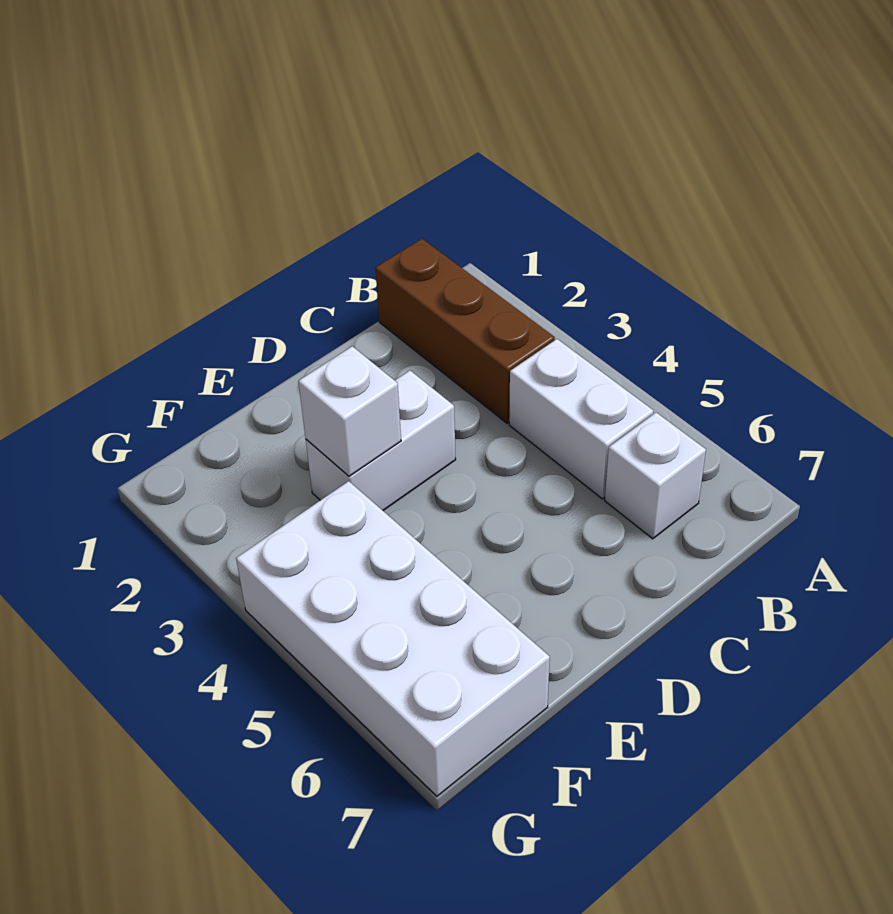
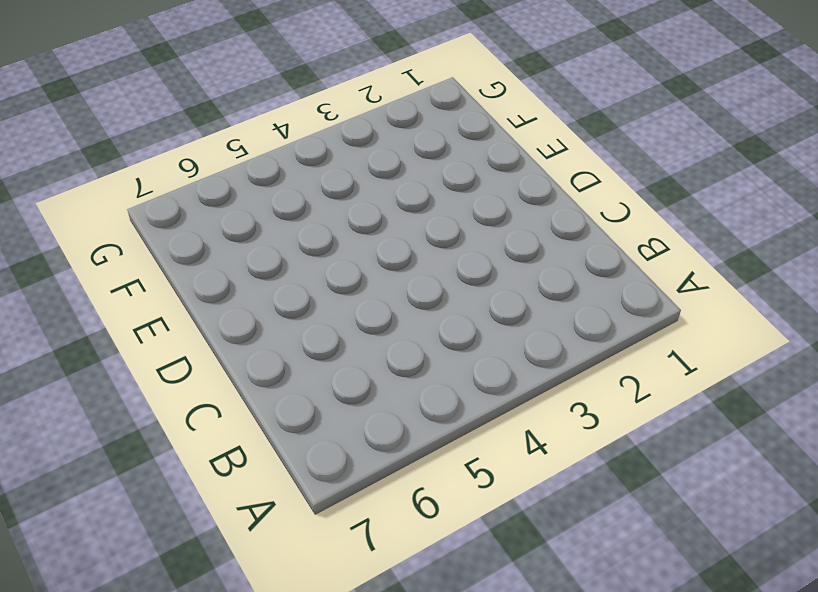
none -> brown 1x3 brick [375,239,555,423]
none -> white 1x2 brick [509,339,653,499]

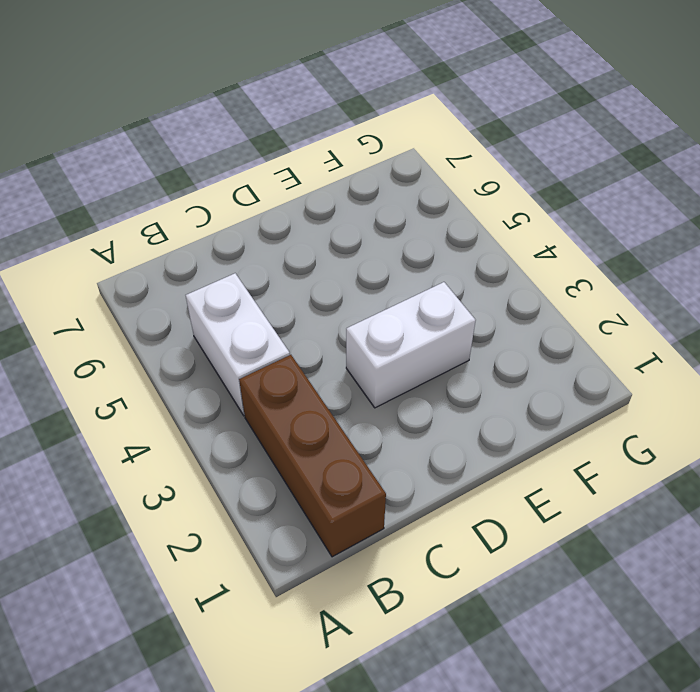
none -> white 1x1 brick [605,413,706,539]
none -> white 2x4 brick [236,481,550,796]

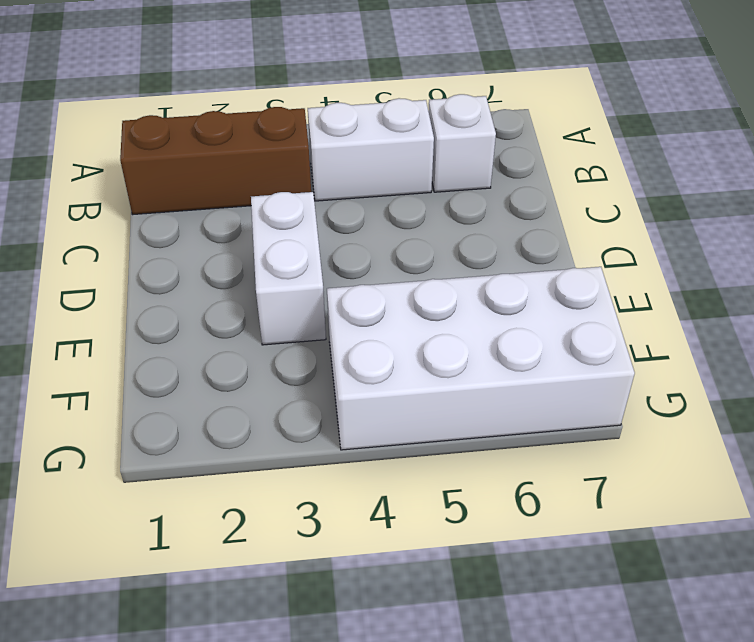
none -> white 1x1 brick [298,346,401,476]

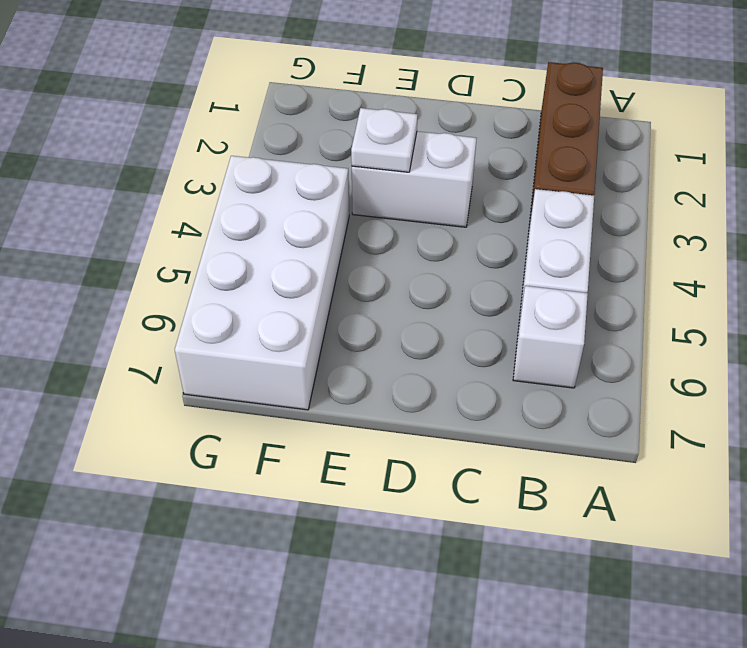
white 1x1 plate [351,108,418,172] -> white 1x1 brick [298,346,401,476]

